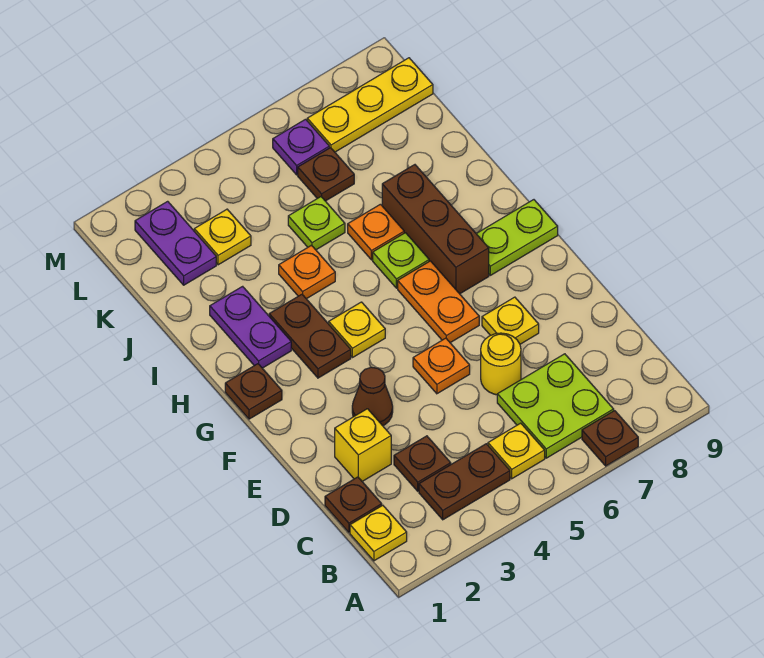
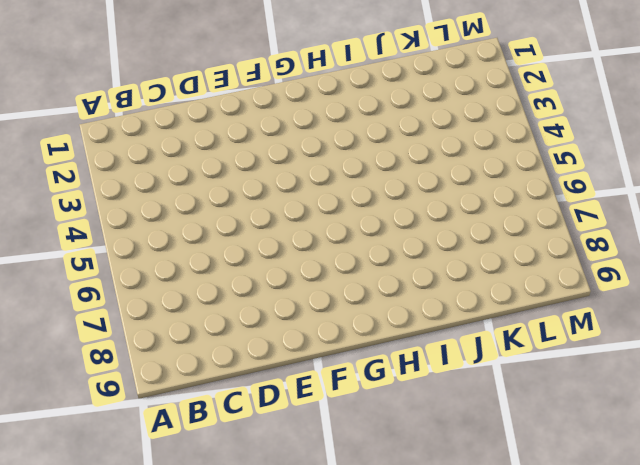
none -> brown 1x1 plate [582,411,638,466]
none -> yellow 1x1 plate [350,505,407,561]
none -> brown 1x2 plate [419,444,510,520]

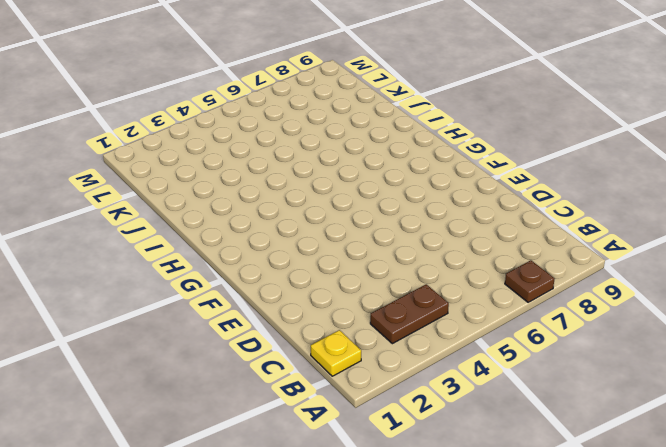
none -> yellow 1x1 plate [488,423,545,479]
none -> lime 2x2 plate [497,354,614,458]
none -> brown 1x1 plate [325,477,382,532]

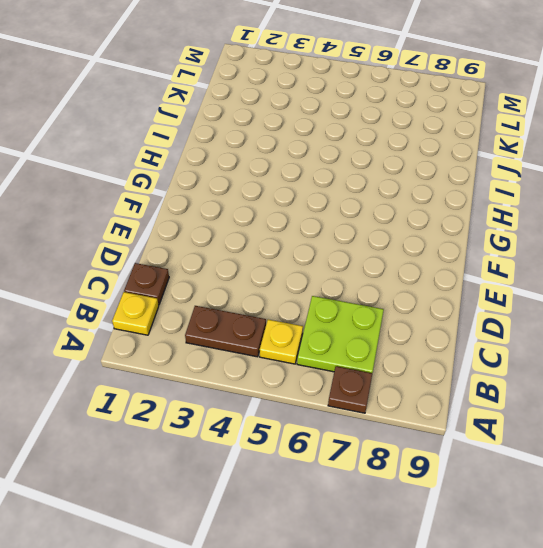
none -> brown 1x1 plate [394,436,451,491]
none -> yellow 1x1 brick [335,409,391,481]
none -> yellow 1x1 round brick [481,333,521,395]

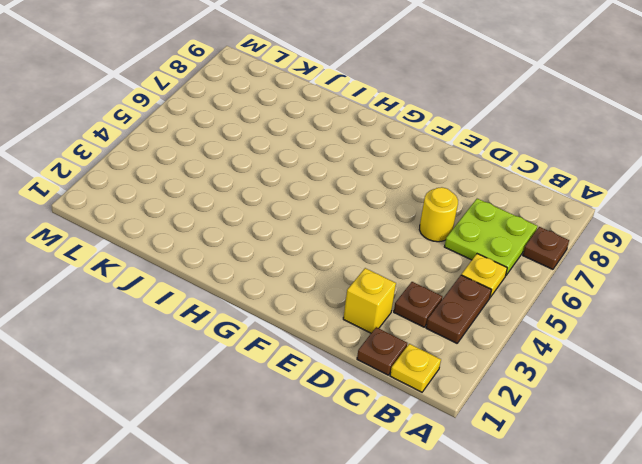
none -> brown 1x1 cone [352,367,393,426]
none -> orange 1x1 plate [413,338,470,394]
none -> yellow 1x1 plate [482,297,539,344]

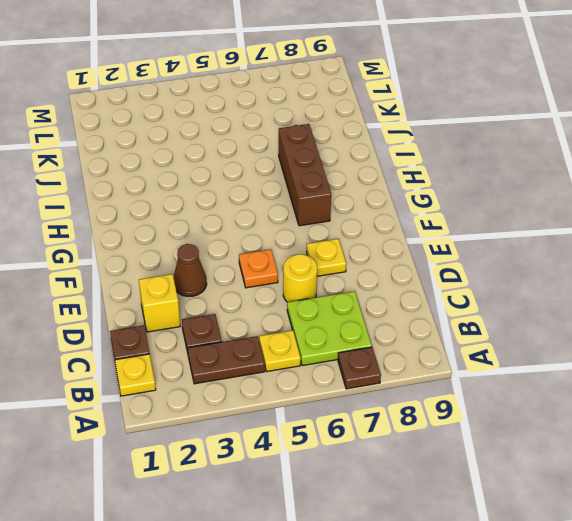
none -> orange 1x2 plate [398,261,479,343]
none -> brown 1x1 plate [225,364,282,419]
none -> brown 1x2 plate [269,294,351,378]

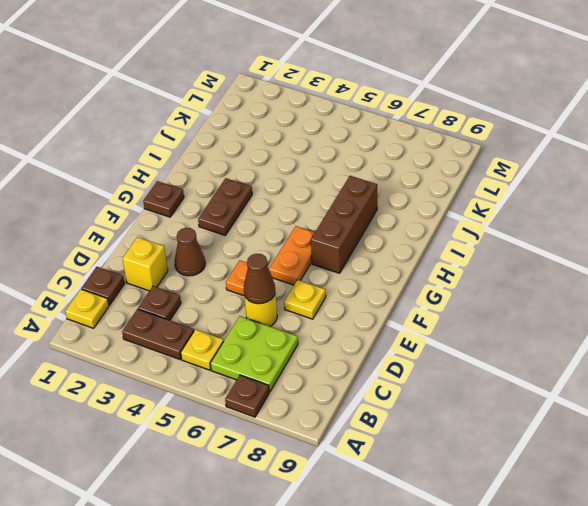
brown 1x1 cone [244,254,275,304] -> none
none -> yellow 1x1 plate [329,302,385,358]
none -> lime 1x2 plate [476,200,558,275]
none -> purple 1x2 plate [210,286,291,368]

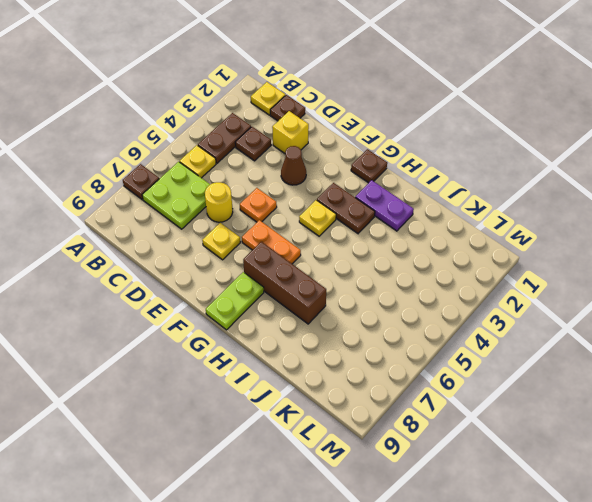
none -> lime 1x1 plate [373,233,429,288]
none -> orange 1x1 plate [279,245,335,299]
none -> orange 1x1 plate [348,204,404,260]

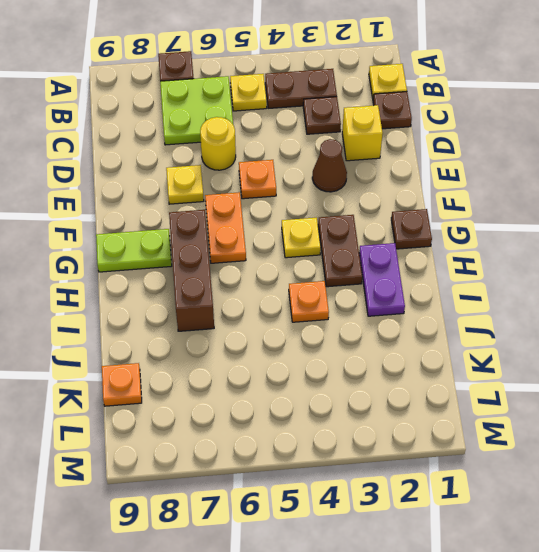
orange 1x1 plate [102,363,142,406] -> orange 1x1 plate moved to [348,204,404,260]
none -> lime 1x1 plate [373,233,429,288]
none -> lime 1x1 plate [288,197,345,250]
none -> purple 1x2 plate [135,201,216,285]

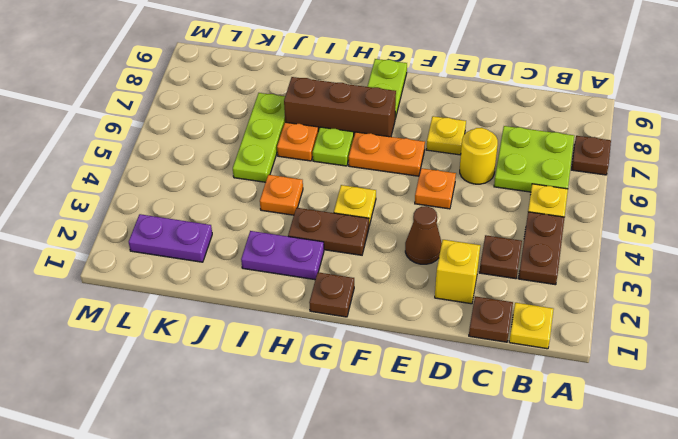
lime 1x3 plate [233,93,285,182] -> lime 1x1 plate [288,197,345,250]
none -> yellow 1x1 plate [194,209,251,265]
none -> brown 1x1 plate [298,148,354,201]
none -> purple 1x1 plate [273,119,329,175]

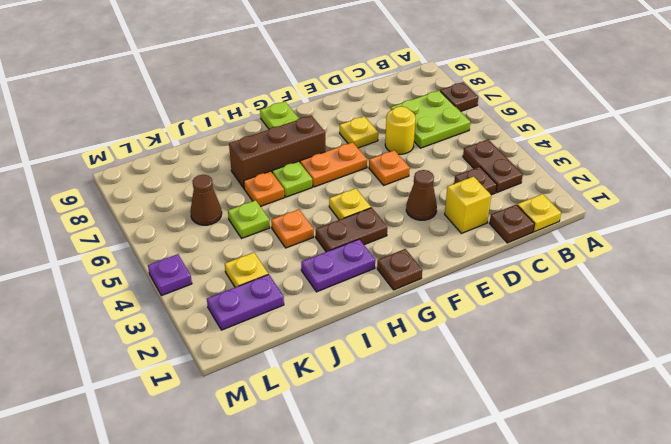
brown 1x1 cone [190,175,222,225] -> brown 1x1 plate [298,148,354,201]
purple 1x1 plate [148,254,192,296] -> purple 1x1 plate moved to [273,119,329,175]
none -> yellow 1x1 plate [488,423,545,479]
none -> yellow 1x3 plate [307,58,433,152]

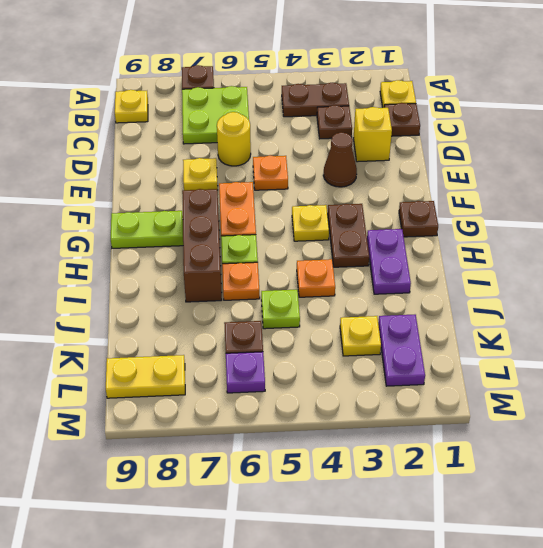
yellow 1x1 plate [115,90,148,123] -> yellow 1x1 plate moved to [488,423,545,479]
yellow 1x2 plate [106,355,185,398] -> yellow 1x3 plate [307,58,433,152]

